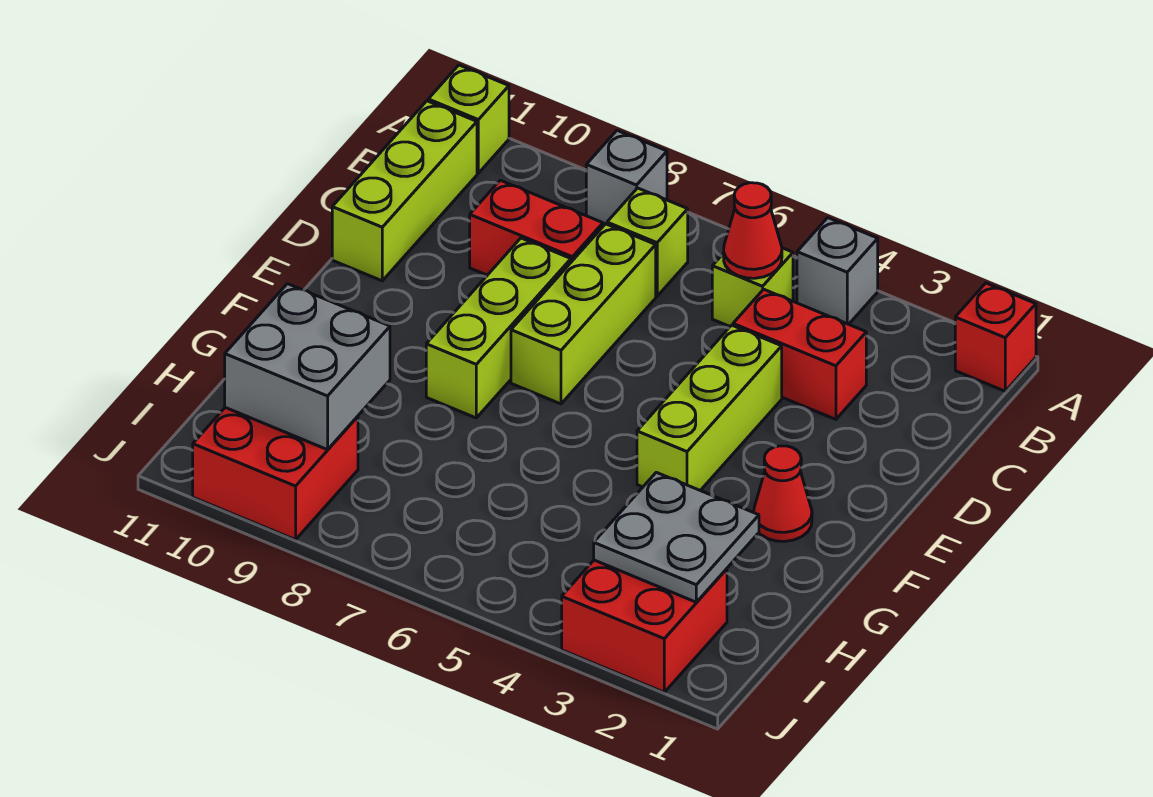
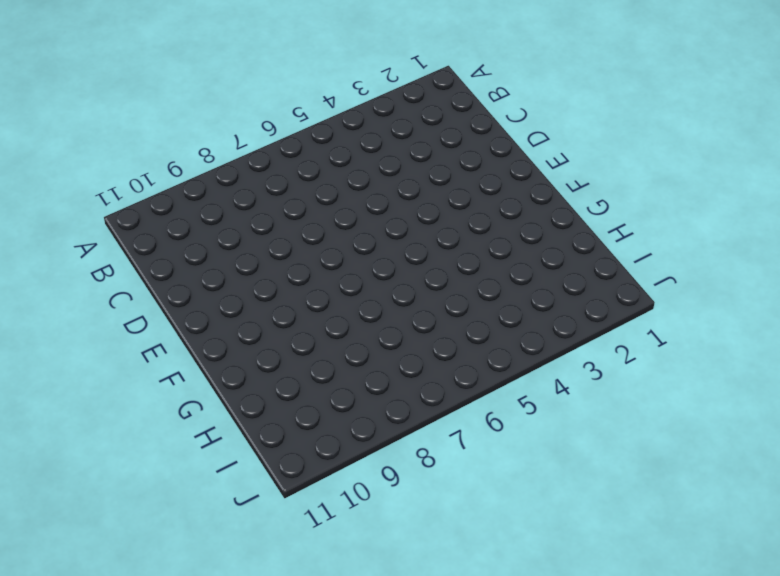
none -> red 1x1 brick [955,283,1036,391]
none -> grey 1x1 brick [797,218,878,324]
none -> grey 1x1 brick [586,131,667,225]

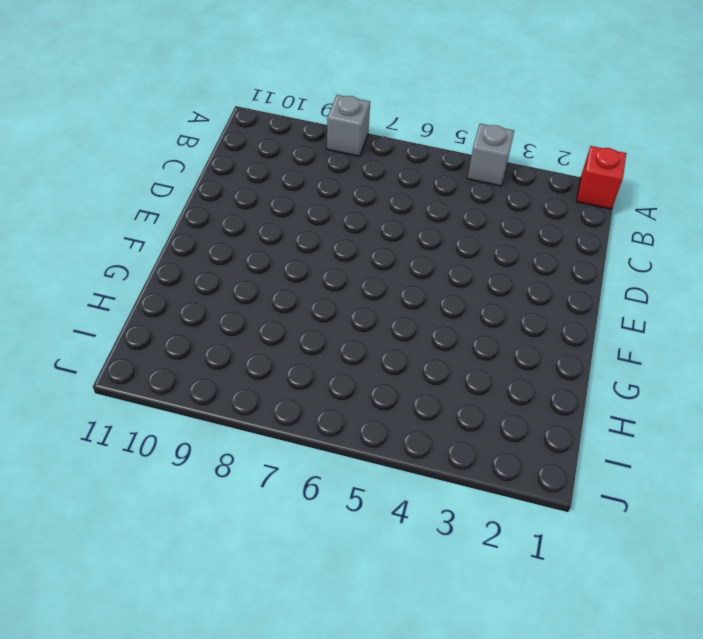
none -> lime 1x1 brick [428,65,509,173]
none -> lime 1x1 brick [712,248,793,326]
none -> lime 1x1 brick [607,188,688,296]

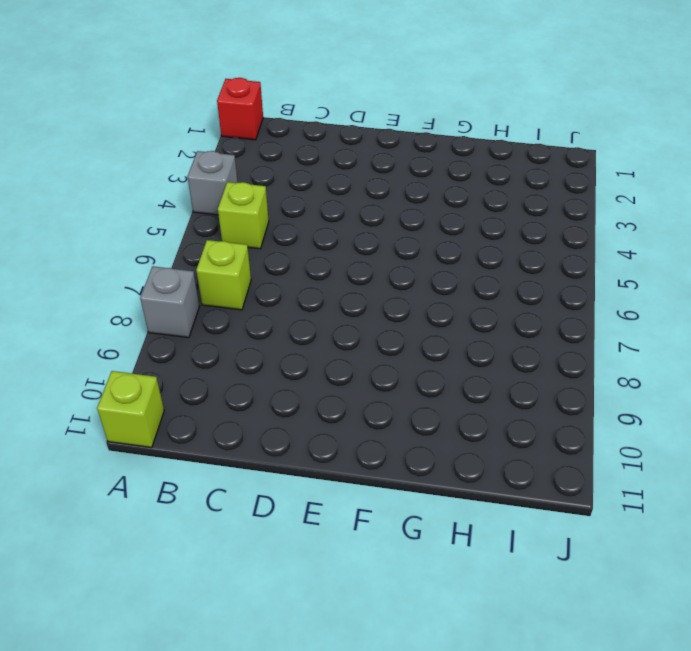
none -> lime 1x3 brick [332,101,477,281]
none -> red 1x2 brick [733,289,866,419]
none -> lime 1x3 brick [511,224,656,404]

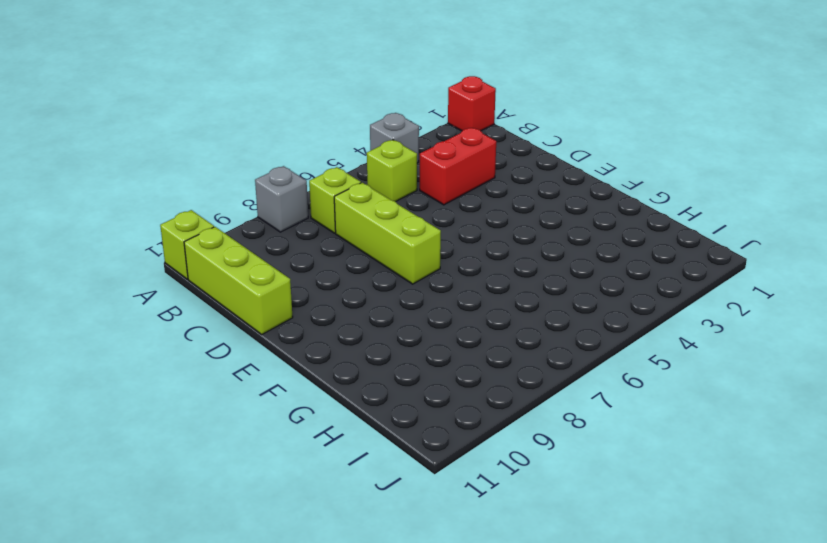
none -> red 1x2 brick [470,180,603,275]
none -> lime 1x3 brick [637,325,782,490]
none -> lime 1x3 brick [426,238,571,418]

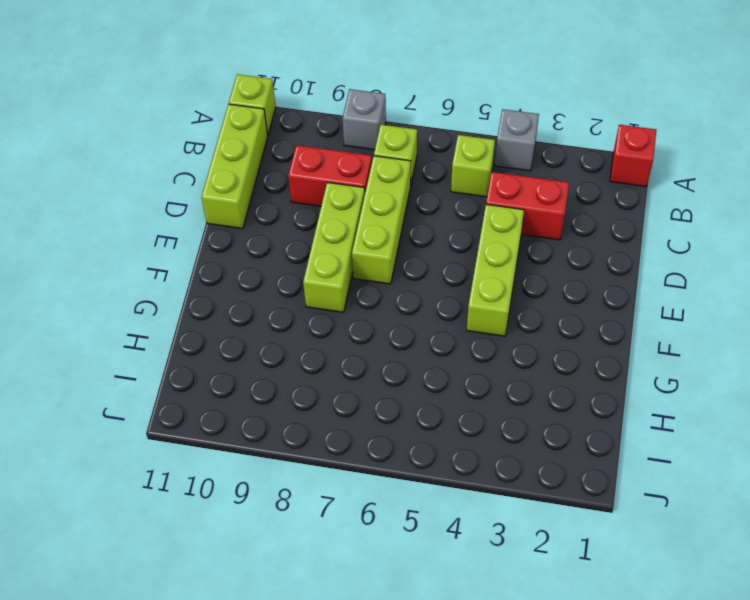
none -> red 1x1 cone [754,446,812,541]
none -> red 2x2 brick [562,560,727,692]
none -> red 2x2 brick [193,408,358,540]

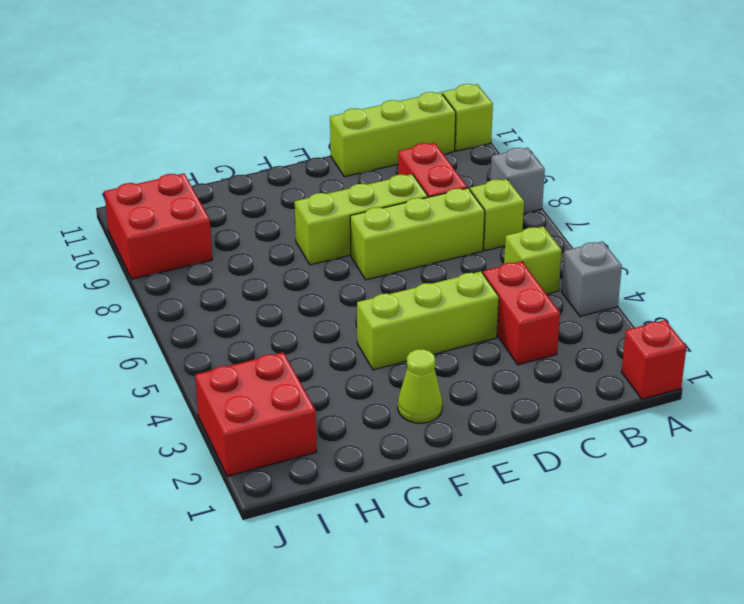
lime 1x1 cone [398,349,443,423] -> red 1x1 cone [754,446,812,541]
none -> red 1x1 cone [724,183,782,278]
none -> grey 2x2 plate [594,472,759,602]
none -> grey 2x2 brick [225,284,390,450]

